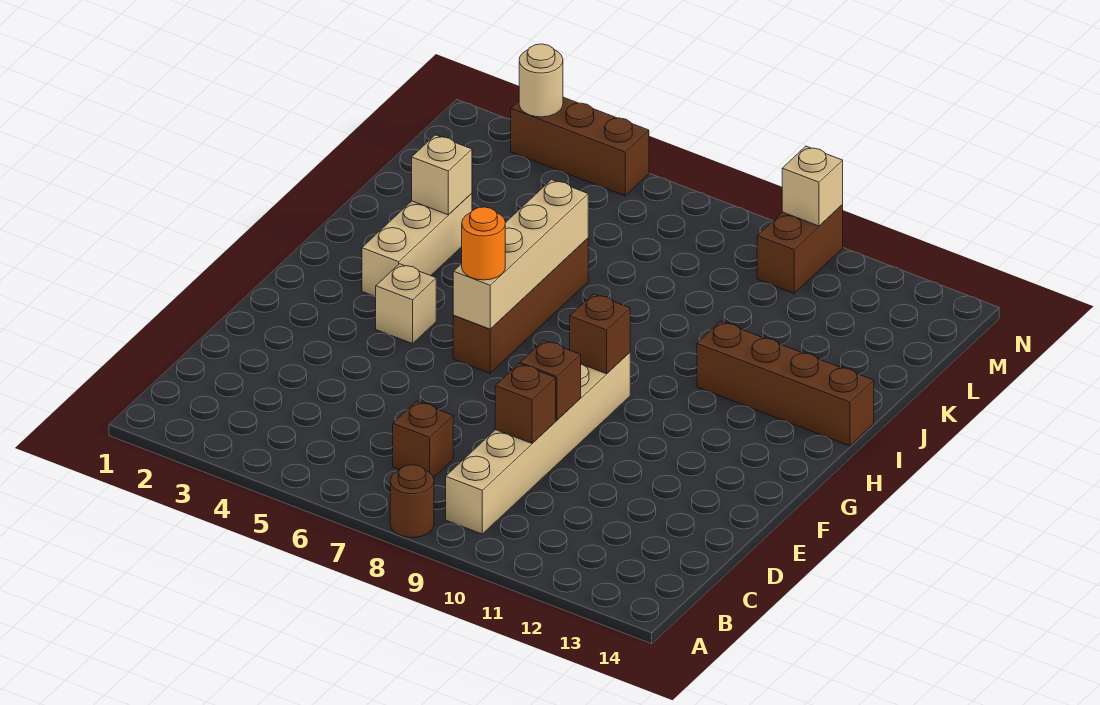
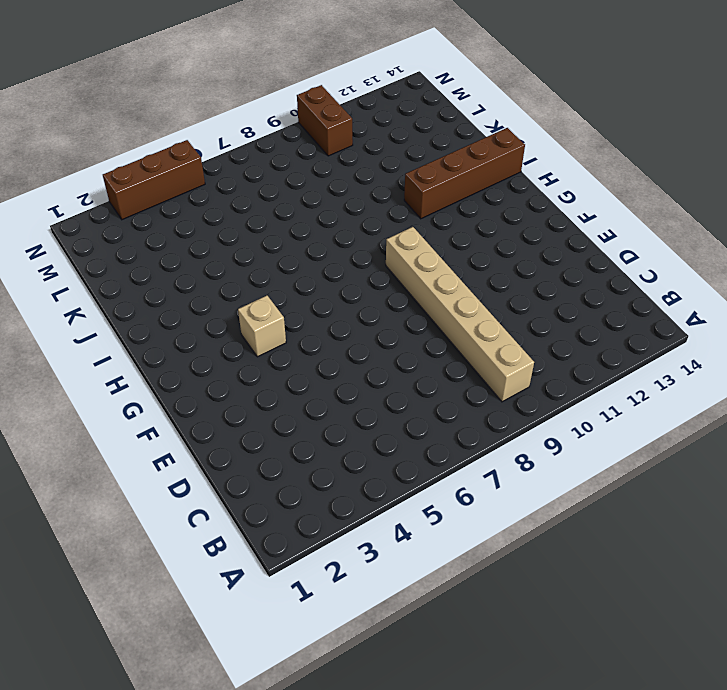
none -> brown 1x1 round brick [390,465,434,538]
none -> brown 1x1 brick [393,401,453,478]
none -> brown 1x4 brick [453,238,588,373]

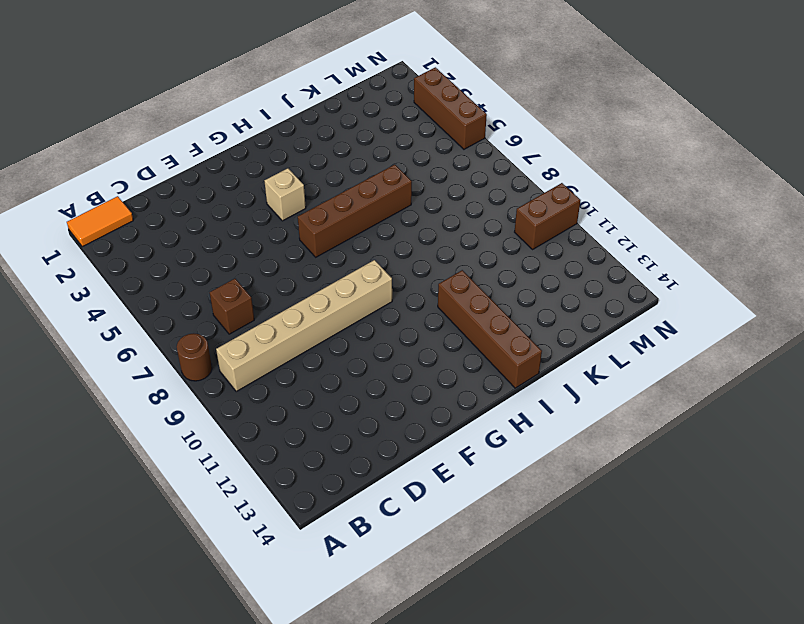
orange 1x2 tile [67,196,133,247] -> none
none -> tan 1x3 brick [362,193,472,297]
none -> brown 1x1 brick [495,364,556,443]
none -> brown 1x1 brick [520,340,581,420]

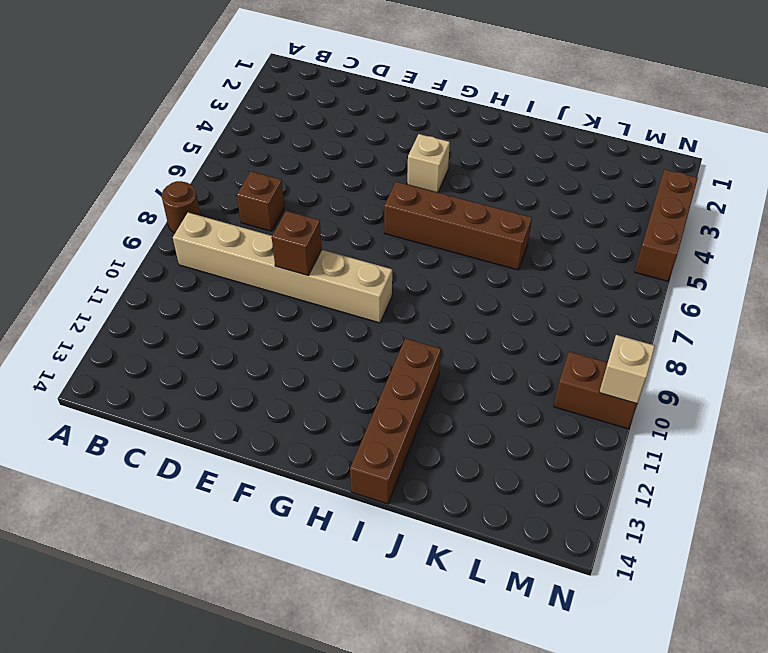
none -> tan 1x3 brick [362,193,472,297]
none -> brown 1x1 brick [495,364,556,443]
none -> tan 1x4 brick [453,180,588,329]

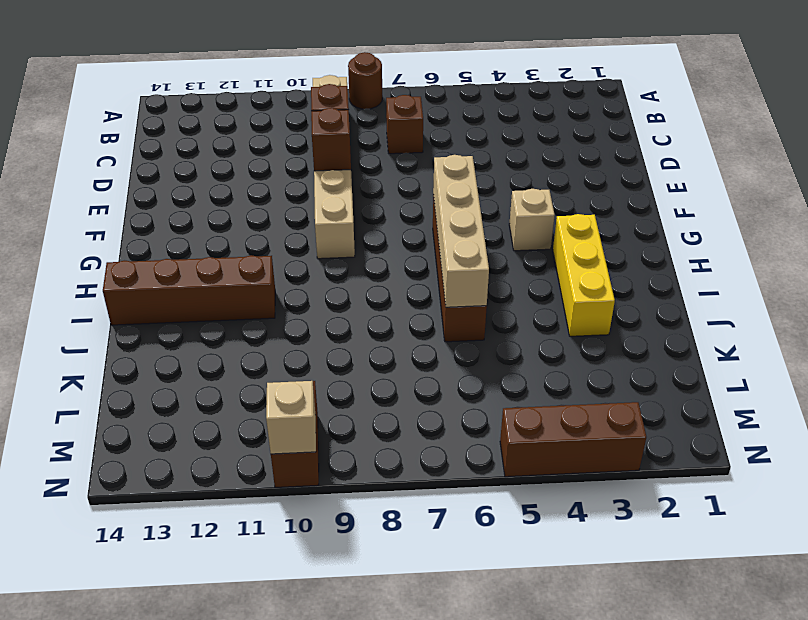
yellow 1x3 brick [553,214,615,336] -> tan 1x3 brick [362,193,472,297]
none -> brown 1x1 brick [570,294,630,374]
none -> tan 1x1 brick [412,135,472,215]
none -> tan 1x1 round brick [519,44,563,117]

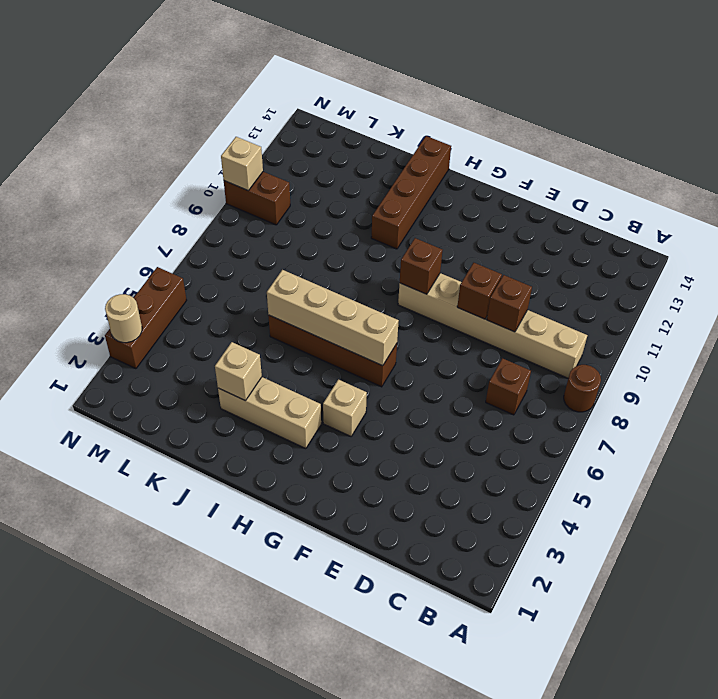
none -> orange 1x1 round brick [462,207,505,280]

